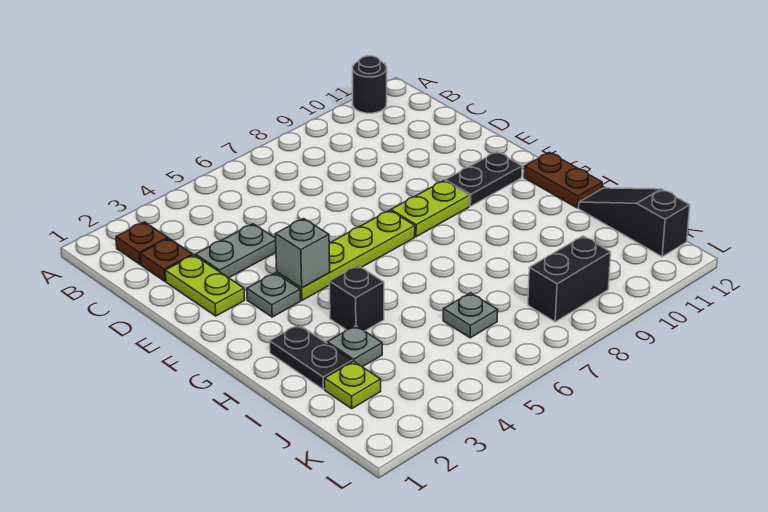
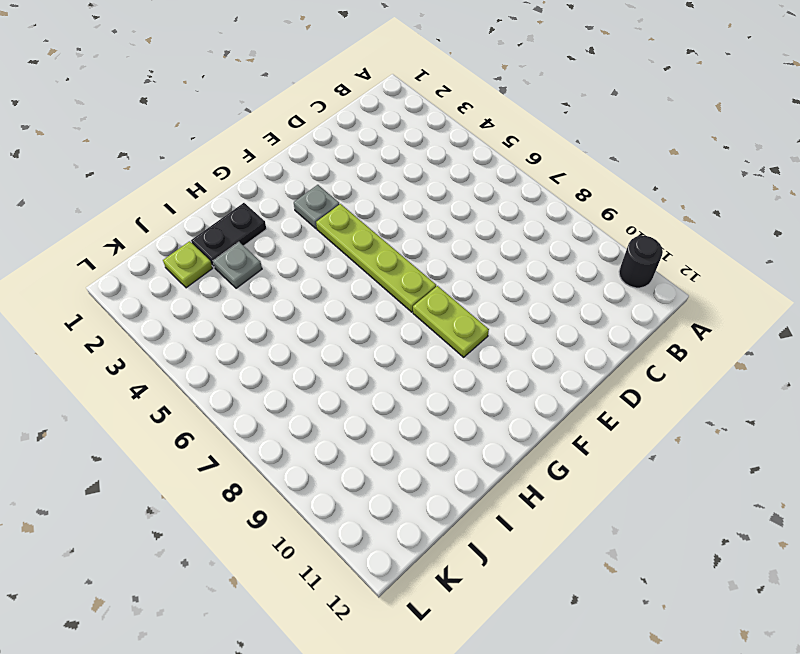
none -> brown 1x1 plate [116,222,168,264]
none -> brown 1x1 plate [140,239,193,281]
none -> lime 1x2 plate [165,255,245,316]

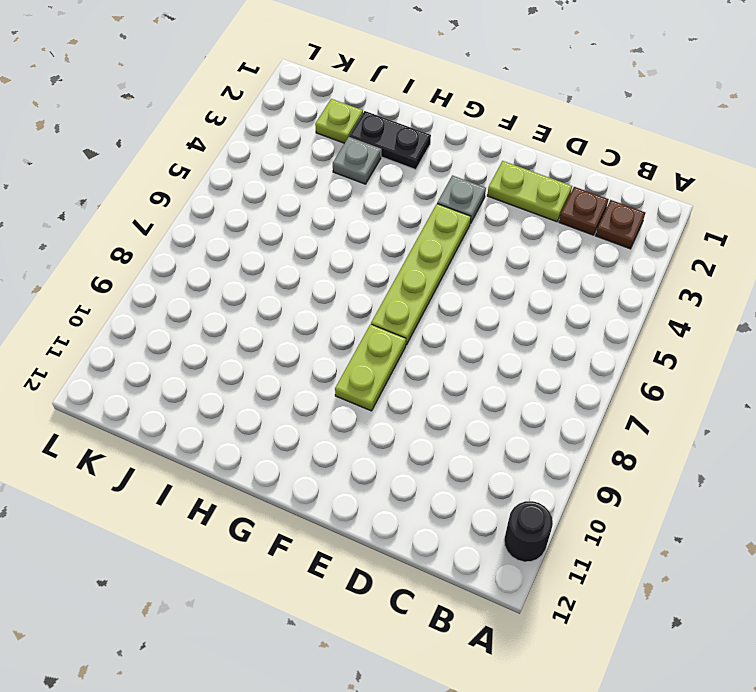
none -> grey 1x2 plate [195,224,276,278]
none -> black 1x2 plate [445,152,522,206]
none -> brown 1x2 plate [524,152,602,208]

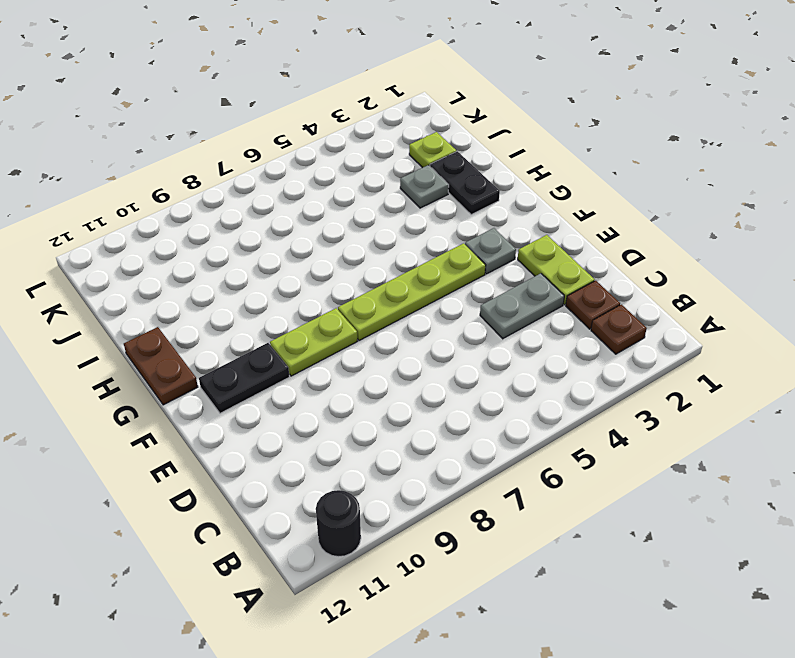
none -> black 1x1 brick [329,265,384,331]
none -> black 1x3 slope [579,188,690,257]
none -> grey 1x1 plate [443,293,498,338]

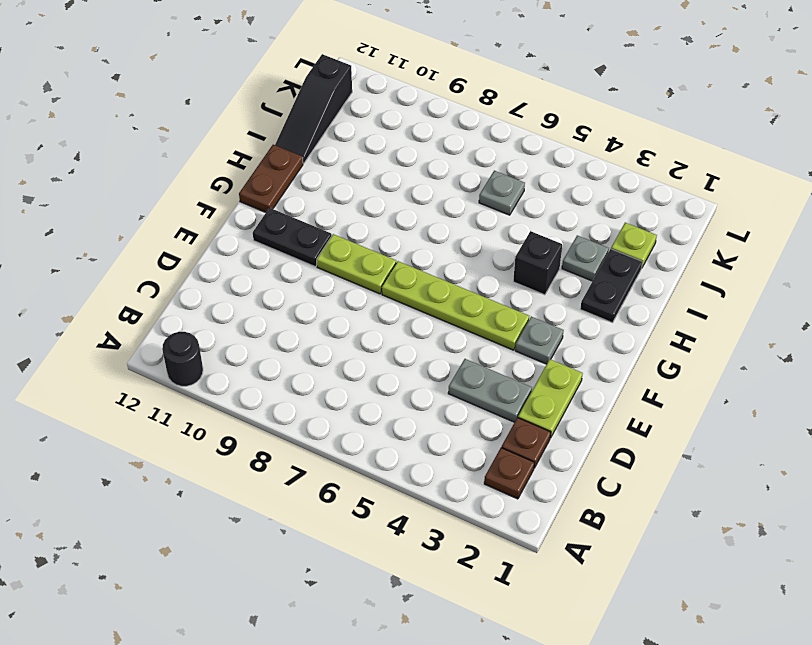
none -> black 1x2 brick [528,236,611,322]
none -> grey 1x1 brick [275,219,330,288]

